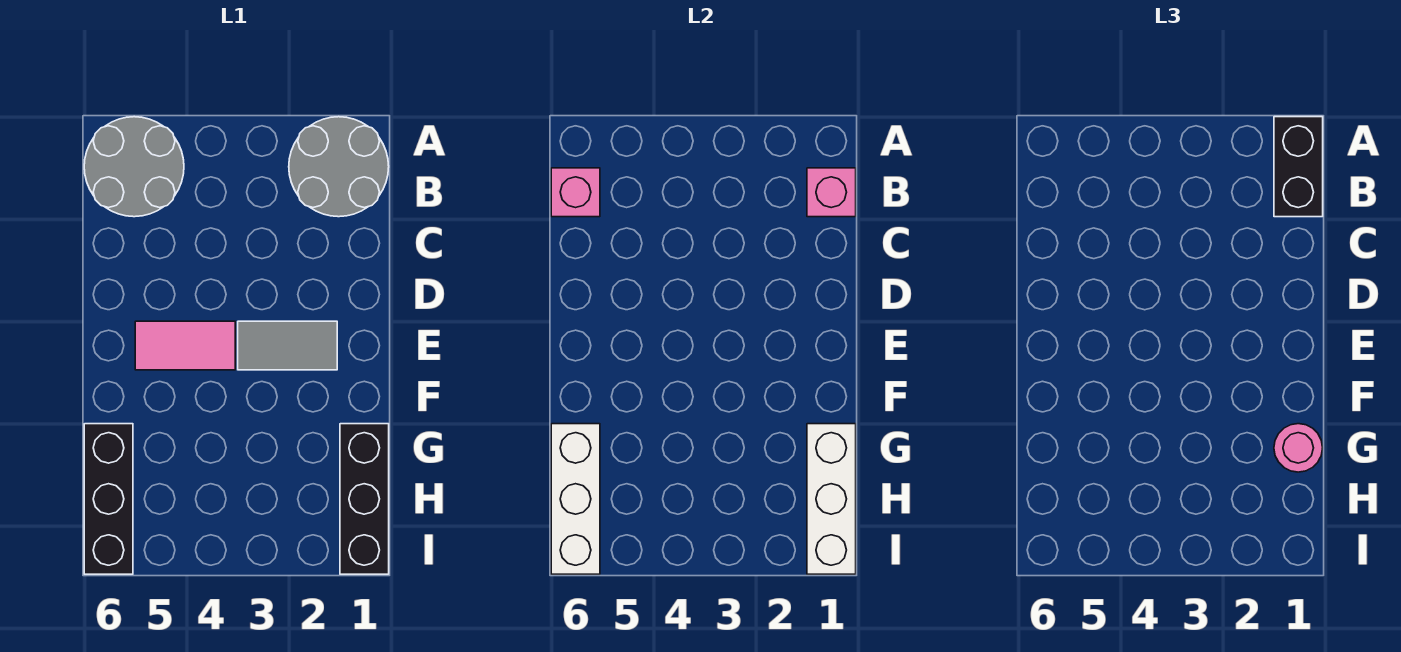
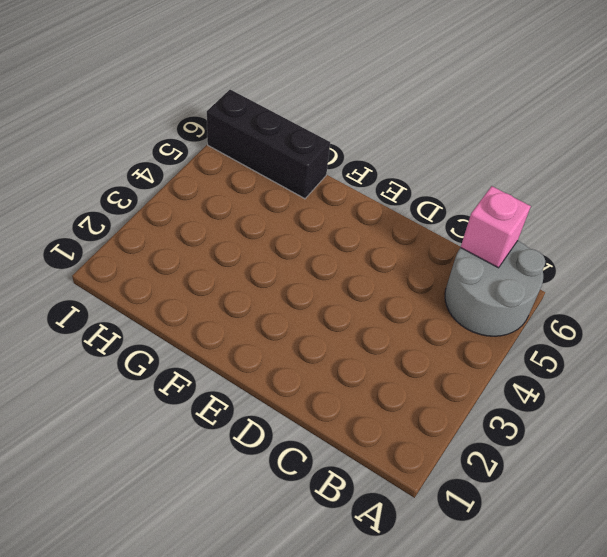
none -> grey 2x2 round brick [289,117,389,217]
none -> grey 1x2 tile [238,321,337,370]
none -> pink 1x2 tile [135,321,235,370]

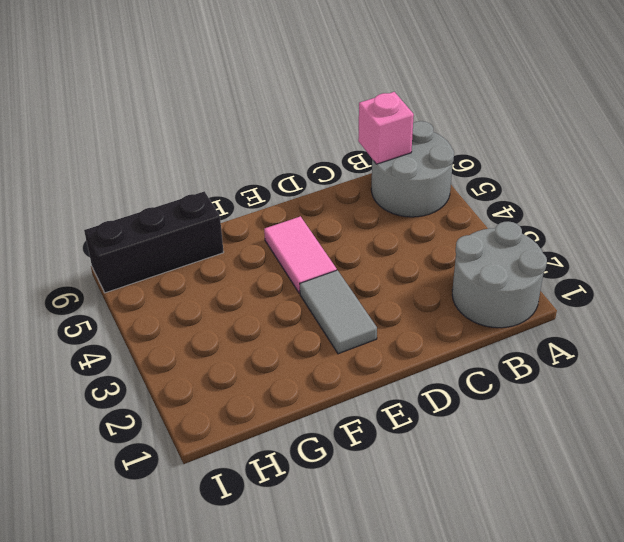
none -> black 1x3 brick [340,424,389,574]
none -> pink 1x1 brick [807,168,856,217]
none -> white 1x3 brick [807,424,856,574]

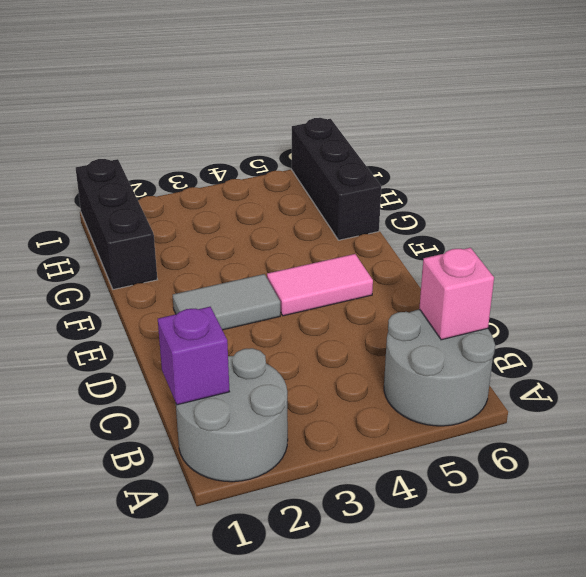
purple 1x1 brick [158,307,229,405] -> pink 1x1 brick [807,168,856,217]
none -> white 1x3 brick [807,424,856,574]
none -> white 1x3 brick [551,424,600,574]
none -> black 1x2 brick [1274,117,1323,217]

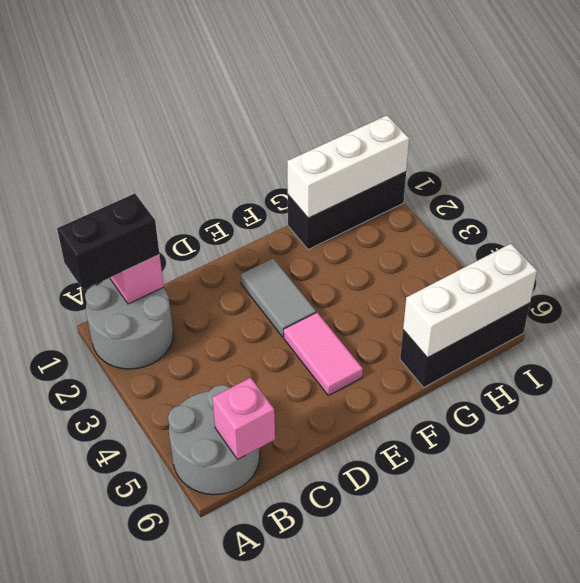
none -> pink 1x1 round brick [1274,424,1323,472]

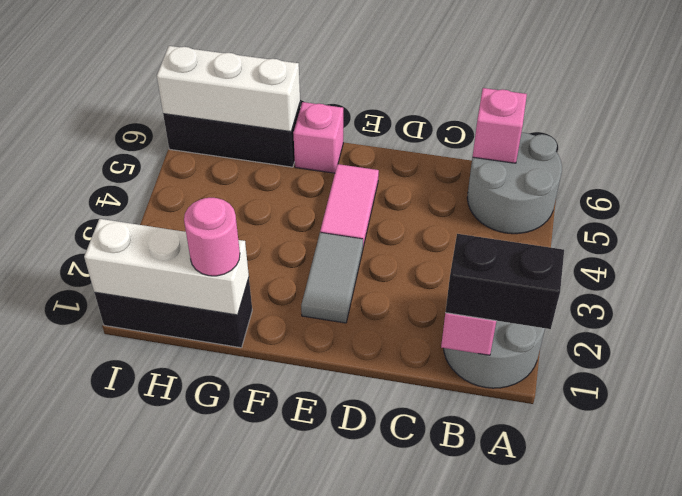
pink 1x1 brick [293,102,343,173] -> none

